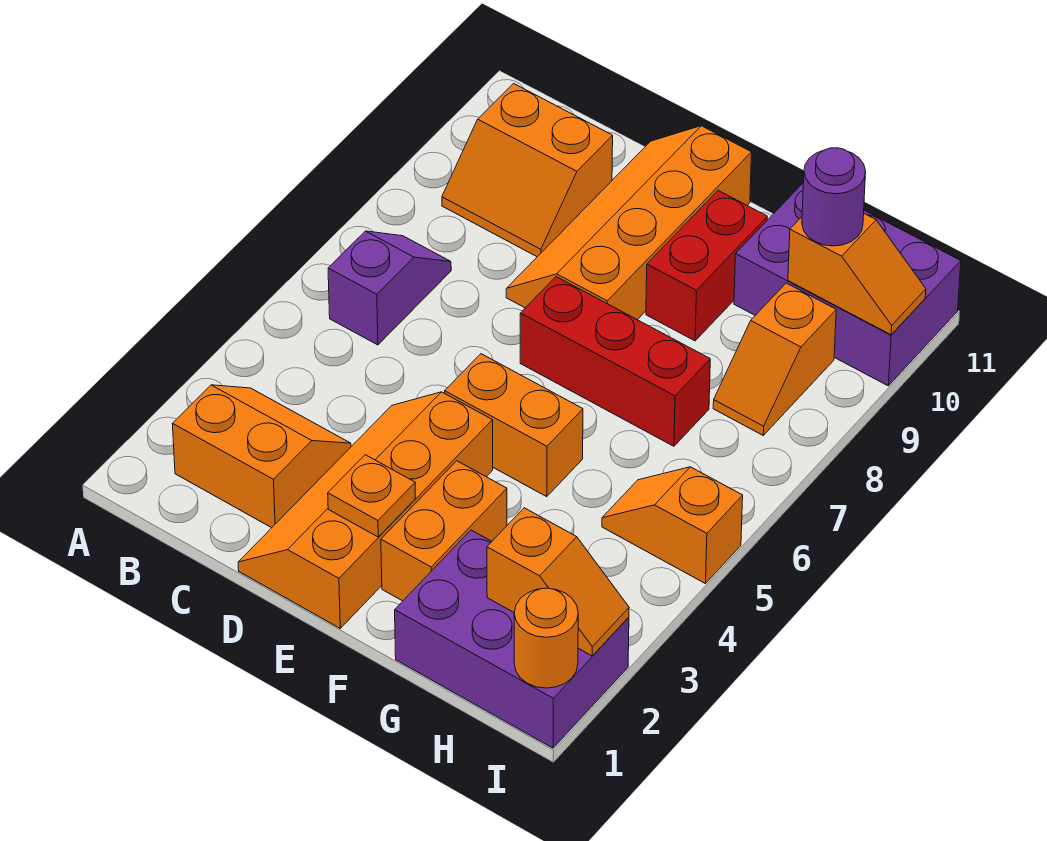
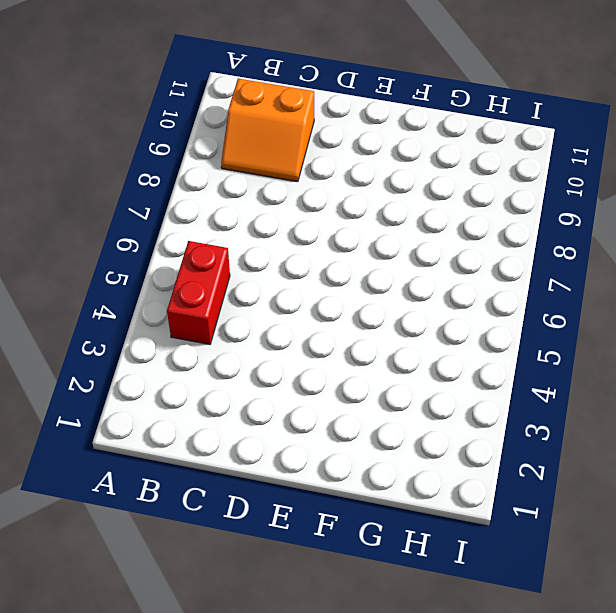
red 1x2 brick [167,241,230,344] -> red 1x2 brick moved to [646,191,767,341]
none -> orange 2x2 slope [172,385,351,528]
none -> purple 1x2 slope [328,231,451,345]
none -> orange 2x4 slope [238,392,493,628]

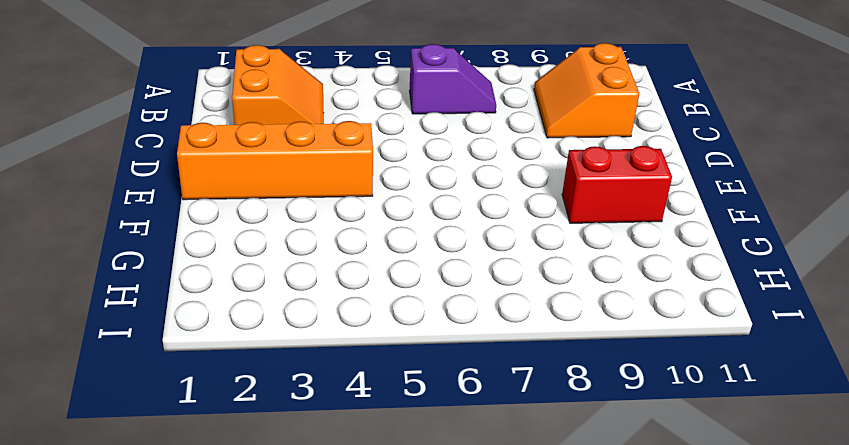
none -> orange 2x4 slope [506,126,752,320]
none -> orange 1x2 brick [445,354,583,497]
none -> red 1x3 brick [520,277,710,446]

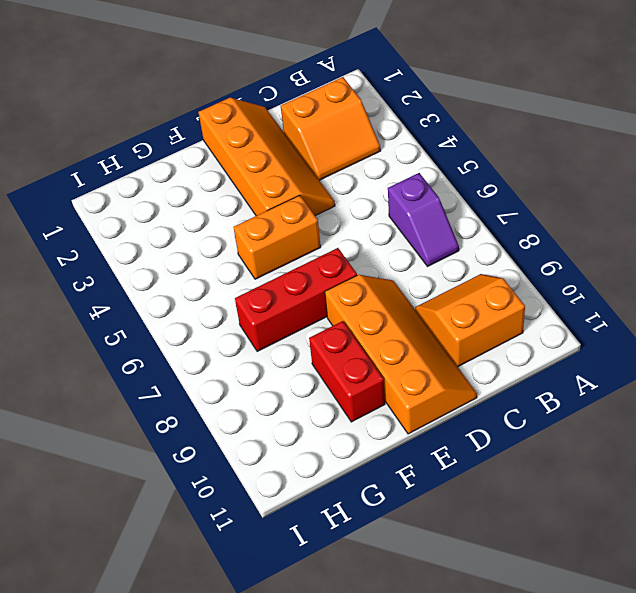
none -> orange 1x2 brick [381,461,507,601]
none -> purple 2x3 brick [395,530,629,748]
none -> purple 2x3 brick [734,184,961,386]

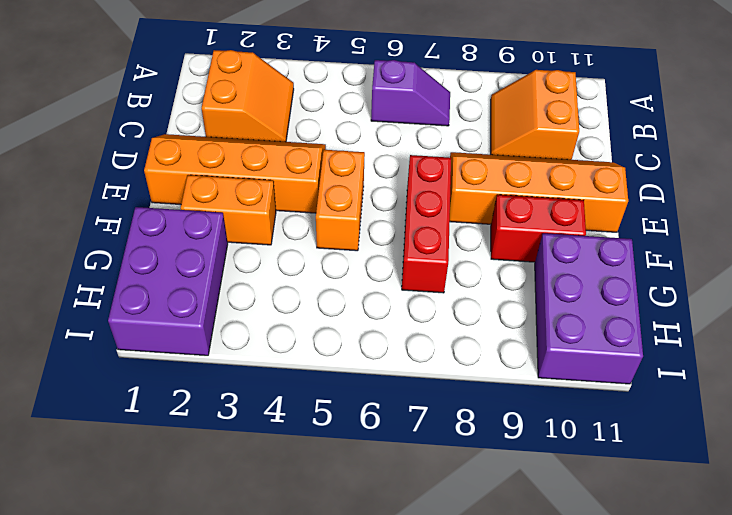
none -> orange 1x2 slope [602,467,743,584]
none -> orange 1x2 slope [713,283,836,435]
none -> orange 1x1 plate [328,455,416,537]

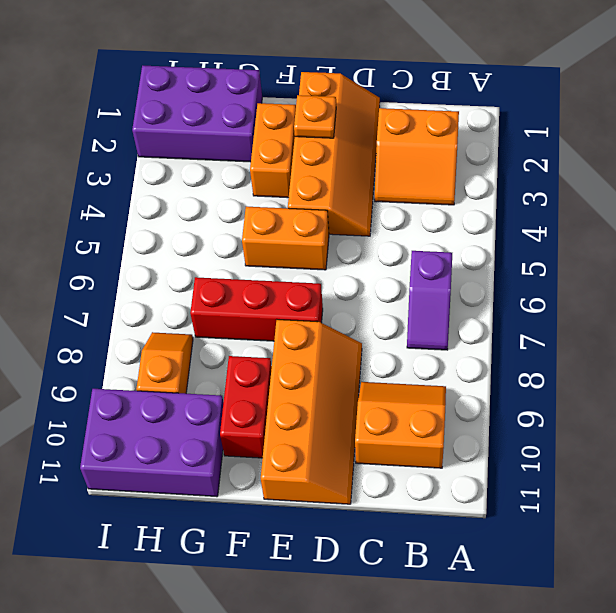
none -> orange 1x2 slope [602,467,743,584]
none -> orange 1x2 slope [487,508,629,656]
none -> orange 1x2 slope [788,214,926,335]

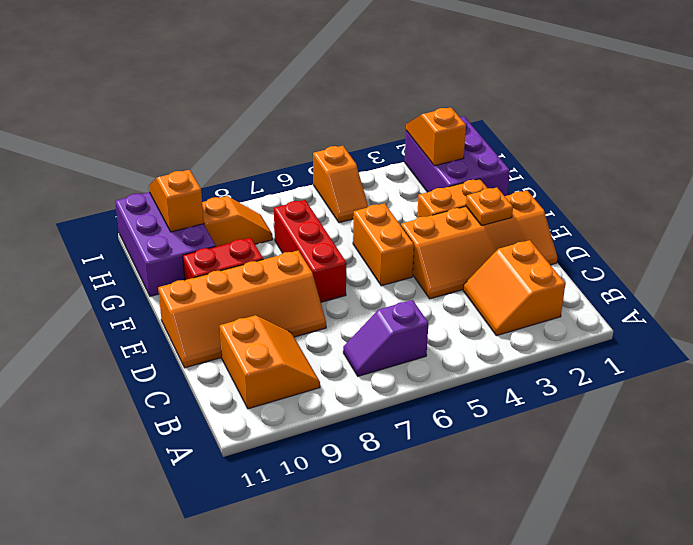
none -> orange 1x1 round brick [514,588,578,688]
none -> purple 1x1 round brick [802,148,866,246]

